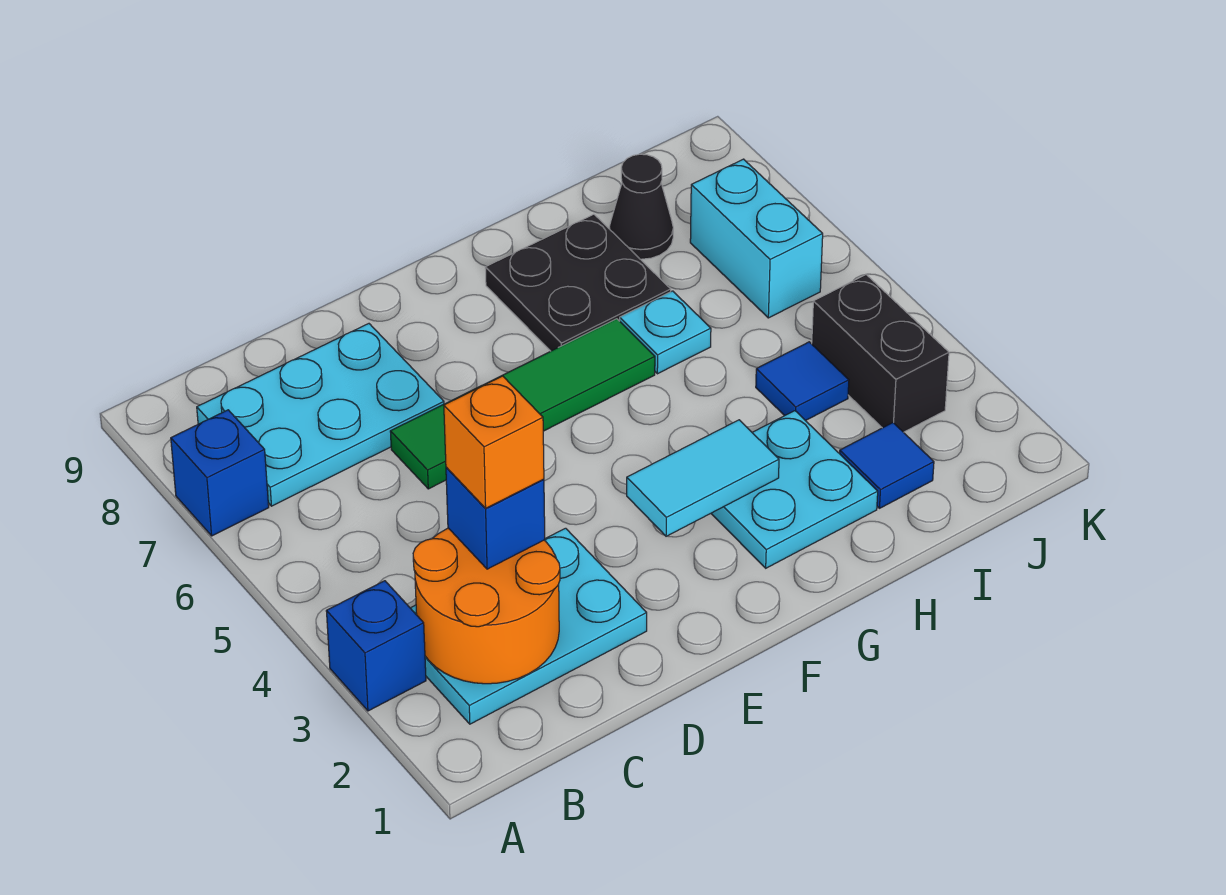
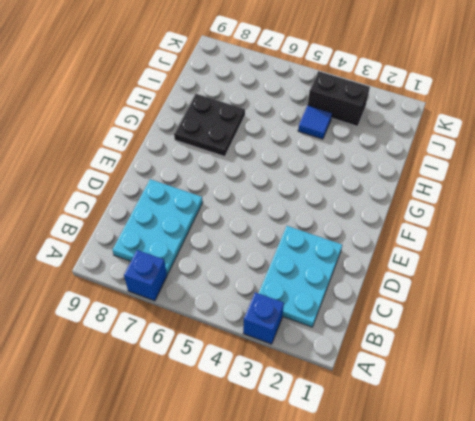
none -> green 1x4 tile [390,319,655,489]
none -> cyan 2x2 plate [711,411,878,568]
none -> cyan 1x1 plate [620,291,711,374]

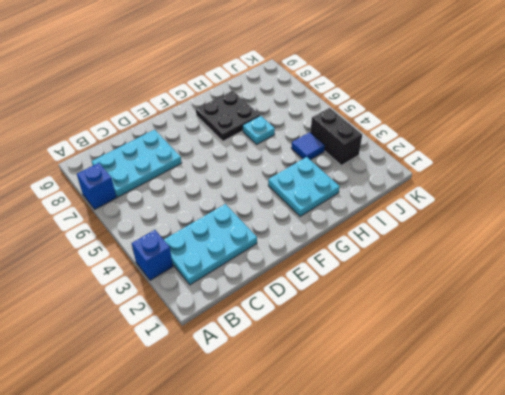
none -> green 1x4 tile [390,319,655,489]
none -> blue 1x1 tile [840,423,934,508]
none -> black 1x1 cone [609,154,673,259]

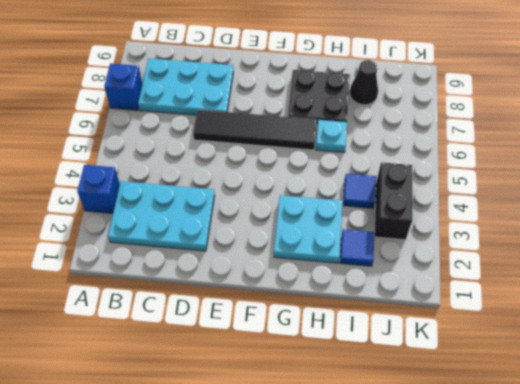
black 1x4 tile [193,110,317,150] -> green 1x4 tile [390,319,655,489]
none -> cyan 1x2 brick [690,159,823,318]
none -> orange 2x2 round brick [413,528,560,684]
none -> cyan 1x2 tile [627,420,779,536]

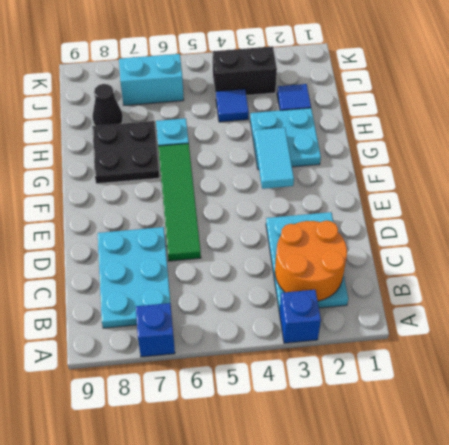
none -> blue 1x1 brick [446,467,545,569]
none -> orange 1x1 brick [444,376,544,509]

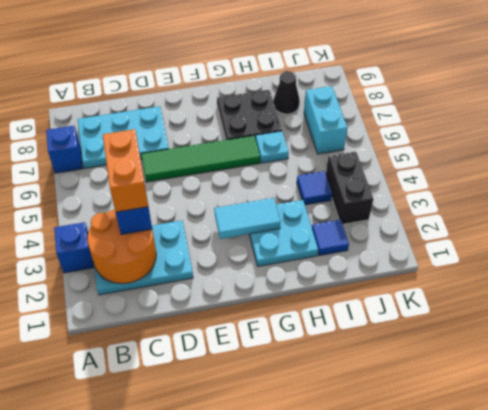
orange 1x2 brick [103,129,148,212] -> orange 1x1 brick [444,376,544,509]

